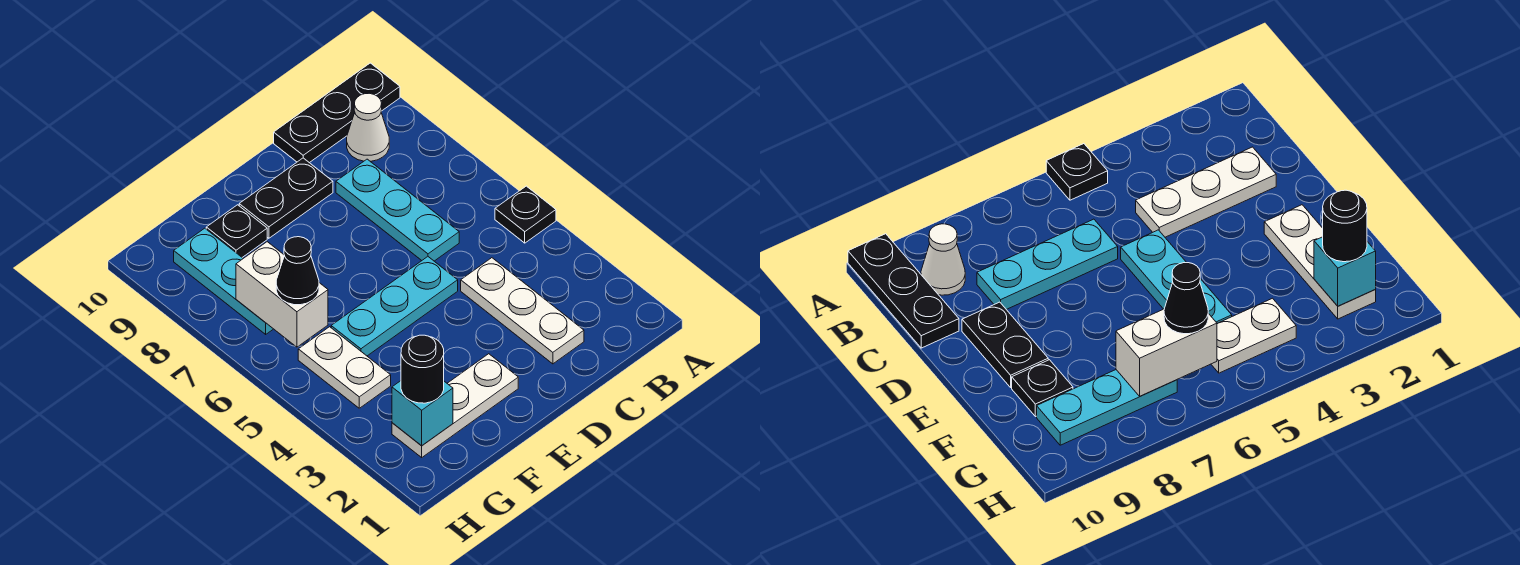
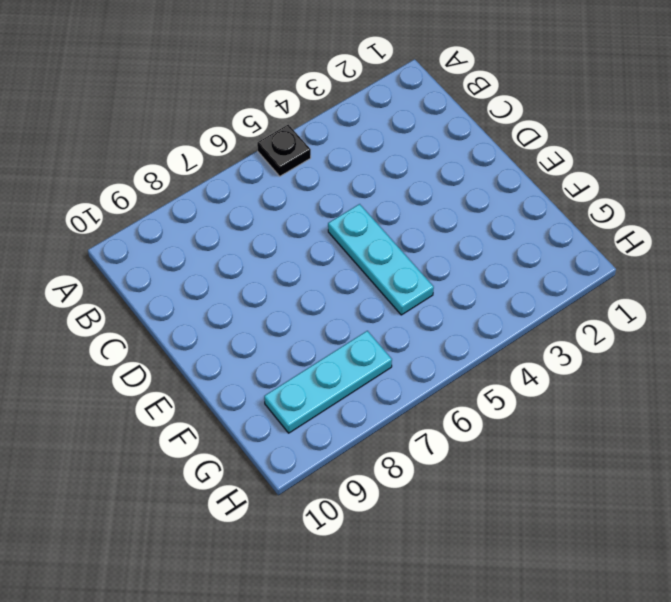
none -> black 1x3 plate [274,63,400,163]
none -> white 1x1 cone [347,93,389,161]
none -> white 1x3 plate [461,258,584,364]

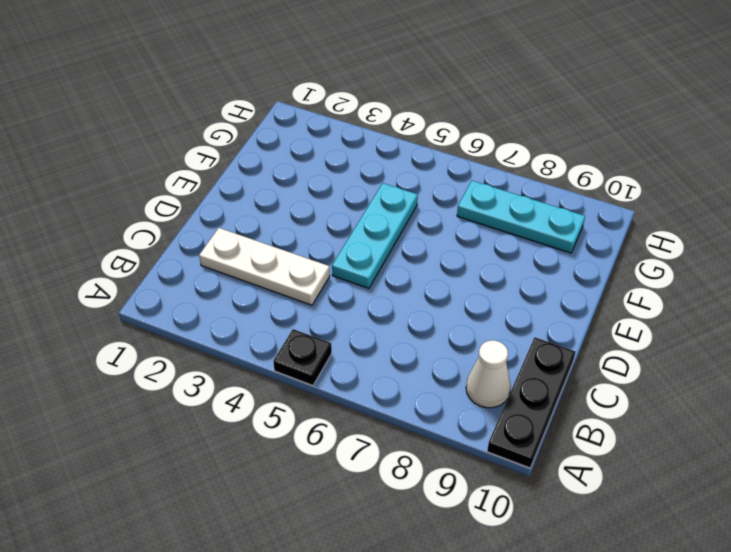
none -> cyan 1x3 plate [336,159,459,261]
none -> black 1x2 plate [239,158,333,238]
none -> white 1x3 plate [392,354,518,457]

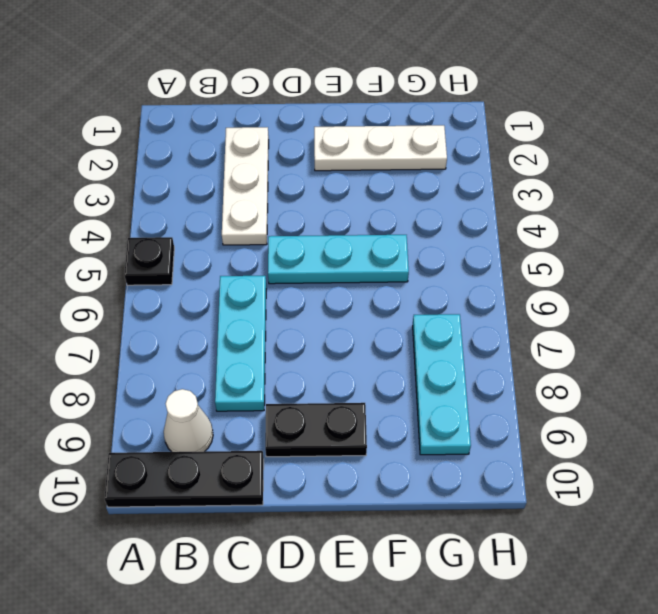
none -> black 1x1 plate [206,205,267,257]
none -> white 1x2 plate [298,327,391,408]
none -> cyan 1x1 brick [392,381,453,446]

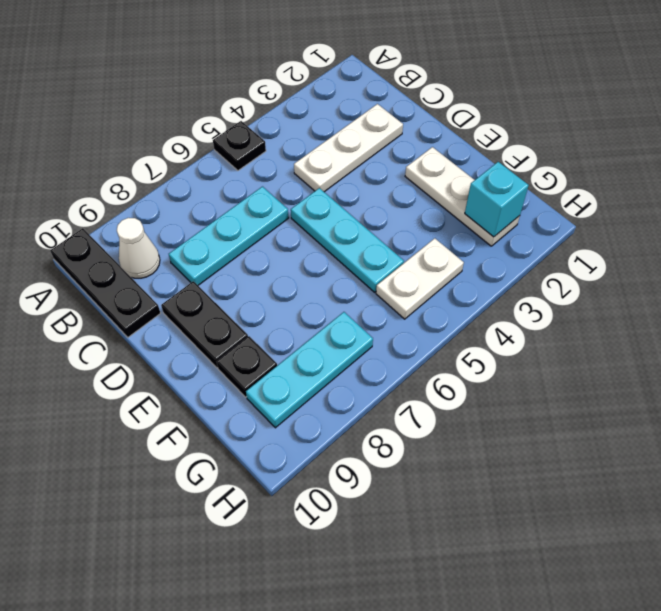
none -> white 1x2 brick [236,242,328,347]
none -> black 1x1 round brick [401,335,444,403]
none -> black 1x1 cone [276,237,319,305]

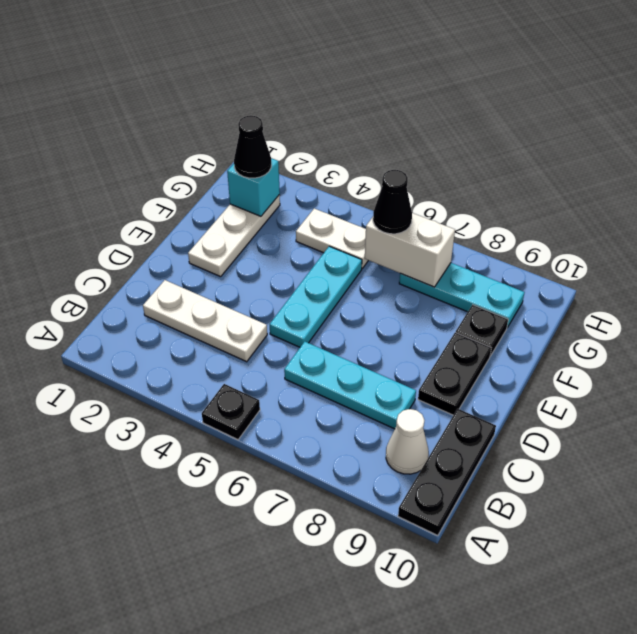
black 1x1 cone [234,115,271,178] -> black 1x1 round brick [401,335,444,403]

